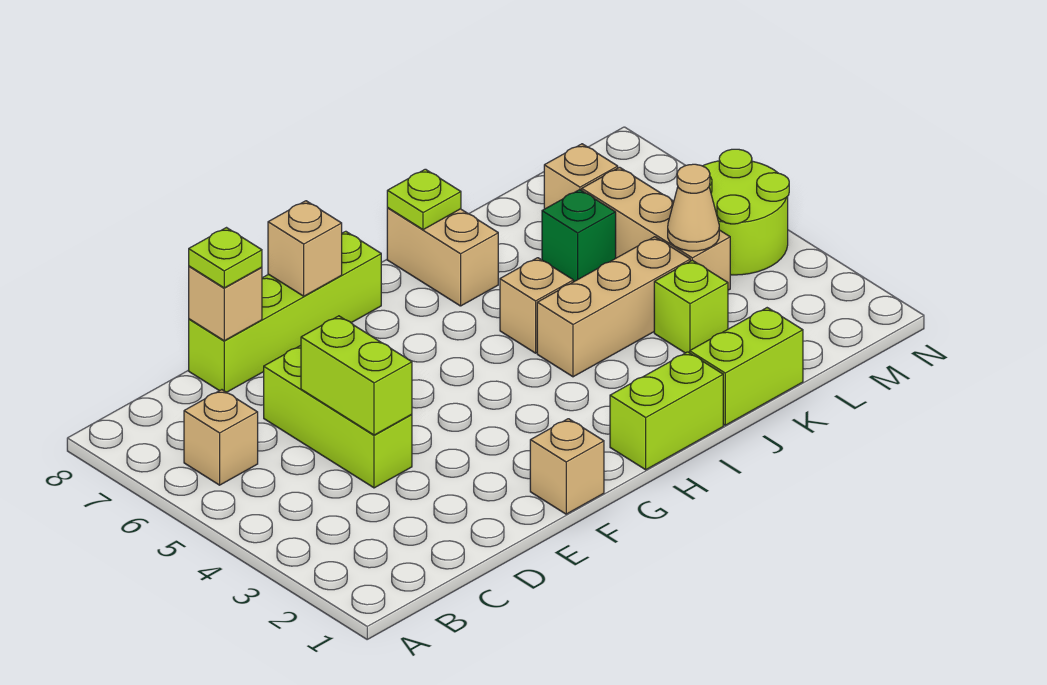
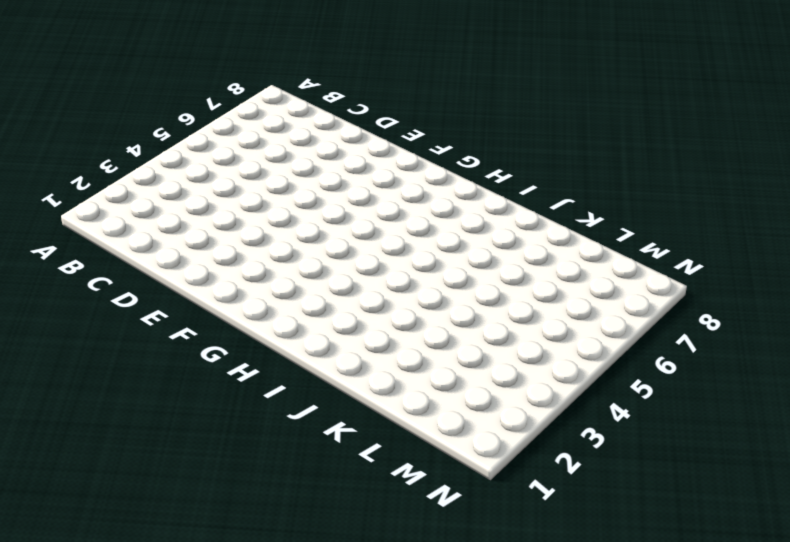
none -> tan 1x1 brick [184,390,258,485]
none -> lime 1x3 brick [264,346,412,488]
none -> lime 1x4 brick [189,231,381,392]

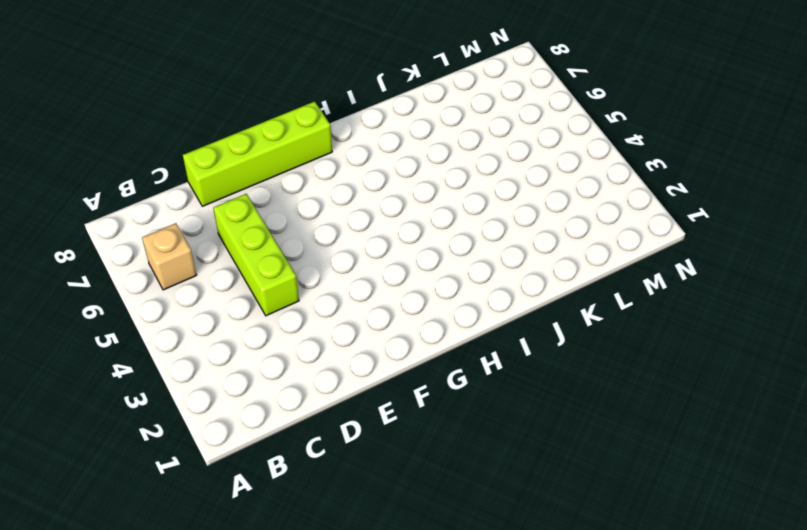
none -> tan 1x1 brick [530,419,604,514]
none -> lime 1x2 brick [610,352,723,470]
none -> tan 1x3 brick [537,237,690,377]

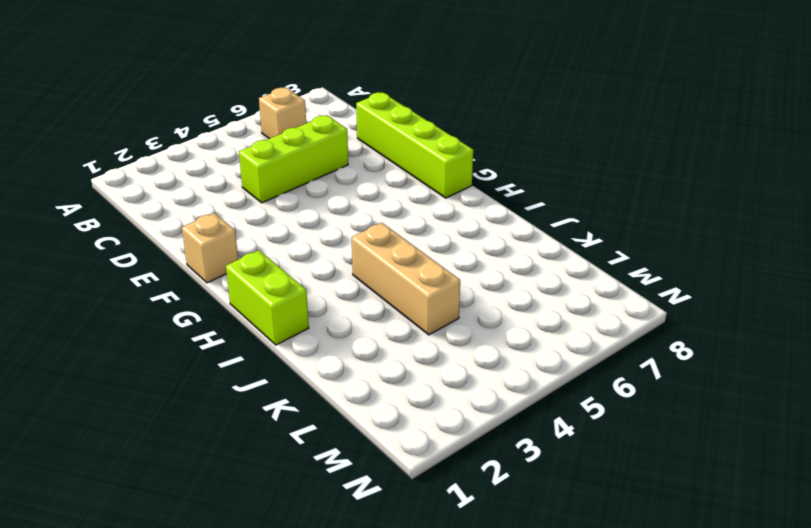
none -> tan 1x1 brick [500,258,573,353]
none -> tan 1x2 brick [387,208,498,306]
none -> lime 1x2 brick [690,308,803,425]

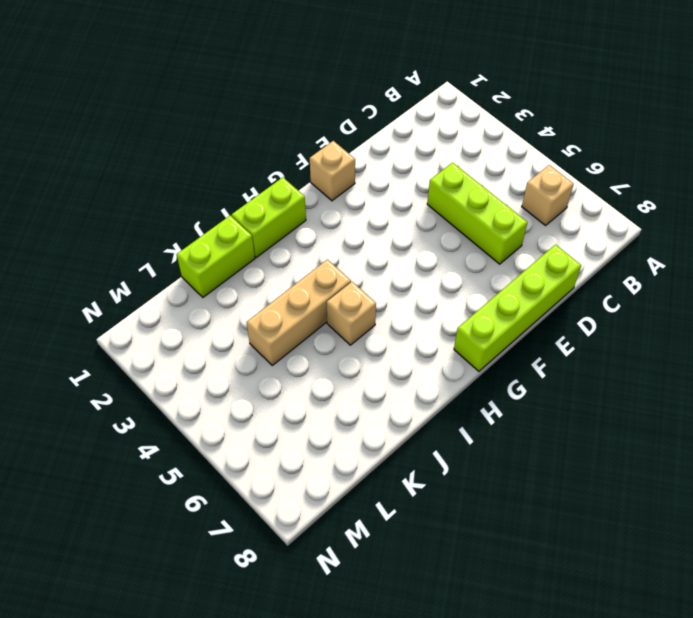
none -> tan 1x2 brick [387,208,498,306]
none -> lime 1x1 brick [654,260,728,353]
none -> green 1x1 brick [542,190,616,282]

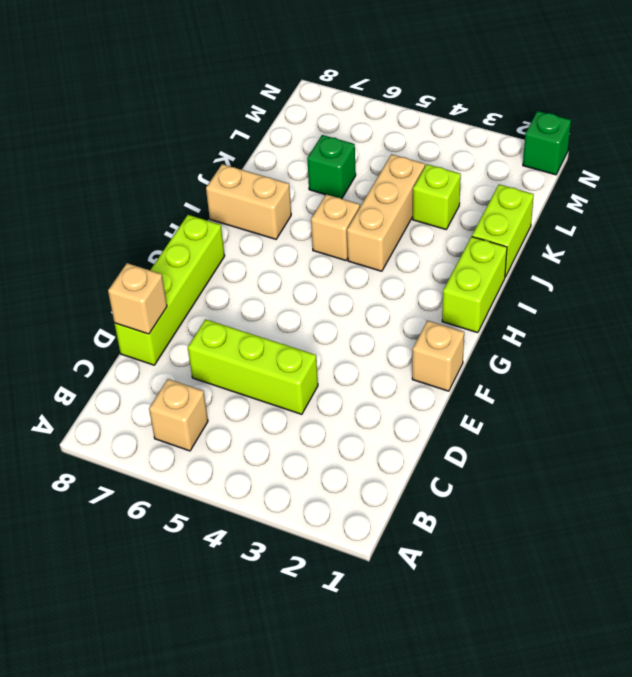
green 1x1 brick [523,111,571,175] -> none
none -> tan 1x3 brick [582,167,730,290]
none -> tan 1x1 brick [544,144,618,209]
none -> lime 2x2 round brick [703,149,789,275]

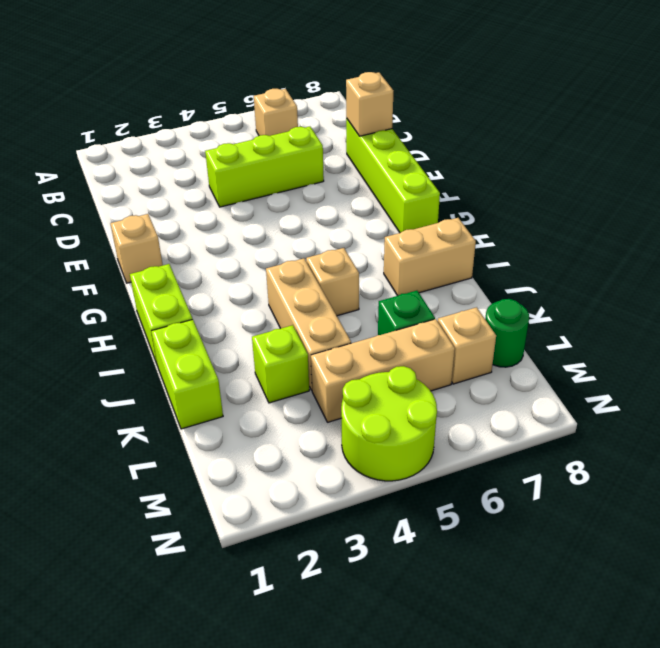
green 1x1 round brick [485,299,529,367] -> none
none -> lime 1x2 brick [301,316,412,435]
none -> tan 1x1 brick [268,201,342,296]
none -> lime 1x1 plate [387,169,461,230]

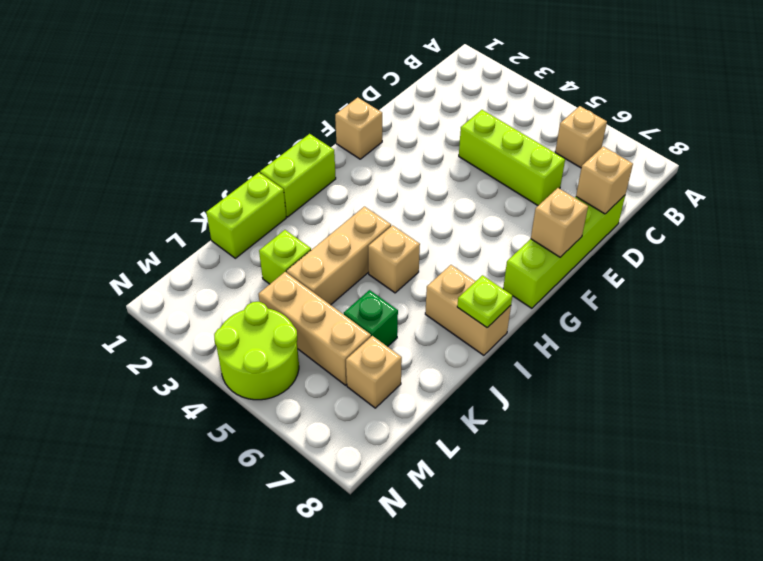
none -> lime 1x2 brick [301,316,412,435]
none -> tan 1x1 cone [668,164,719,251]
none -> lime 1x1 plate [189,228,262,288]

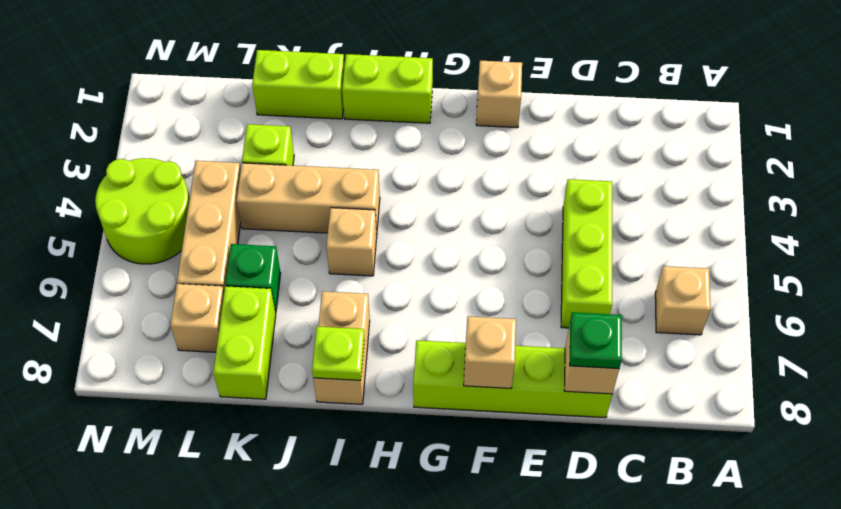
green 1x1 plate [570,312,622,369] -> lime 1x1 plate [189,228,262,288]
lime 1x2 brick [213,286,276,399] -> lime 1x2 brick moved to [301,316,412,435]
none -> tan 1x1 cone [668,164,719,251]

